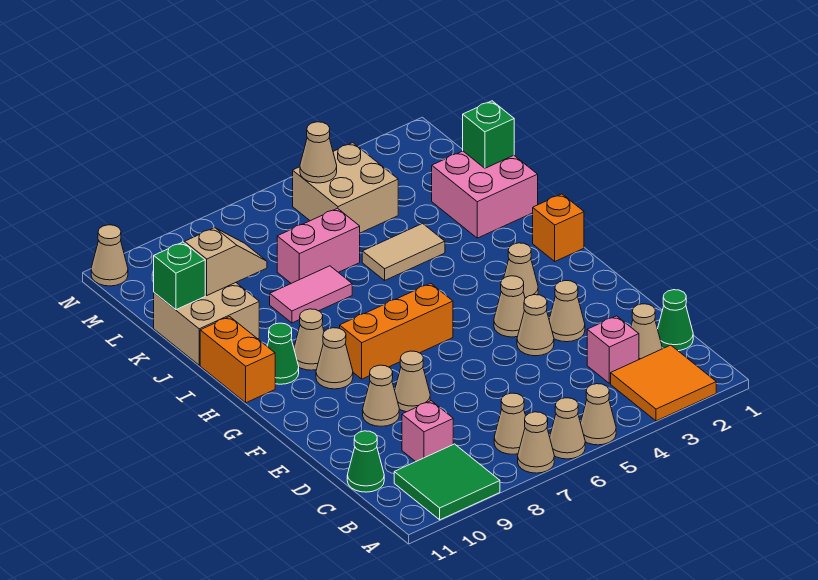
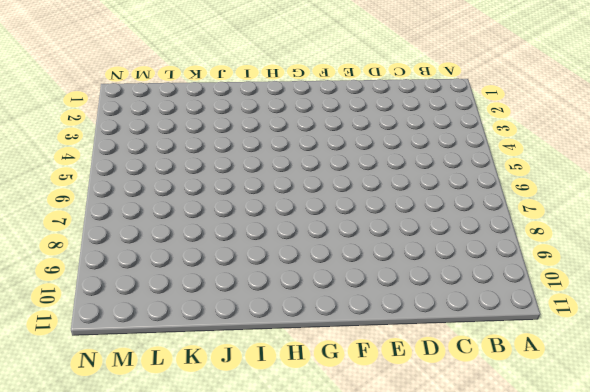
none -> orange 2x2 tile [611,345,716,421]
none -> tan 1x1 cone [581,384,616,445]
none -> tan 1x1 cone [550,398,585,459]
none -> tan 1x1 cone [518,412,554,473]

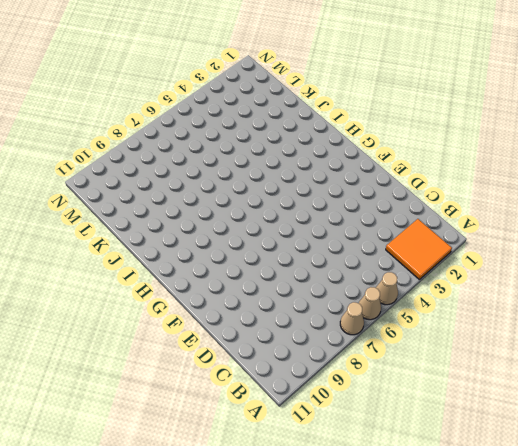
none -> green 2x2 tile [394,444,500,520]
none -> tan 1x1 cone [494,393,526,454]
none -> green 1x1 cone [658,290,693,351]
none -> tan 1x1 cone [631,304,662,359]

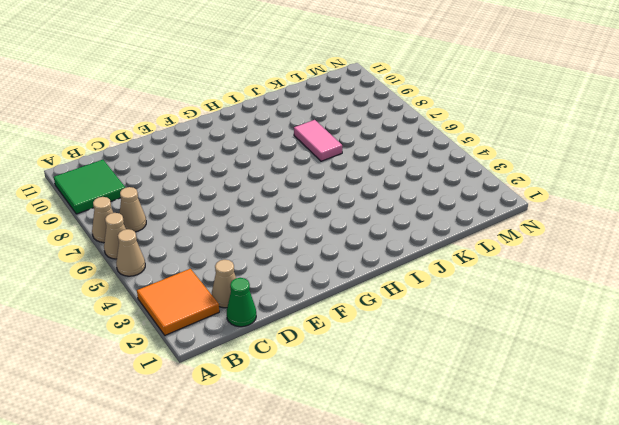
none -> pink 1x1 brick [587,316,639,383]
none -> pink 1x1 brick [402,401,453,462]
none -> green 1x1 cone [347,431,384,492]
none -> tan 1x1 cone [549,281,585,342]

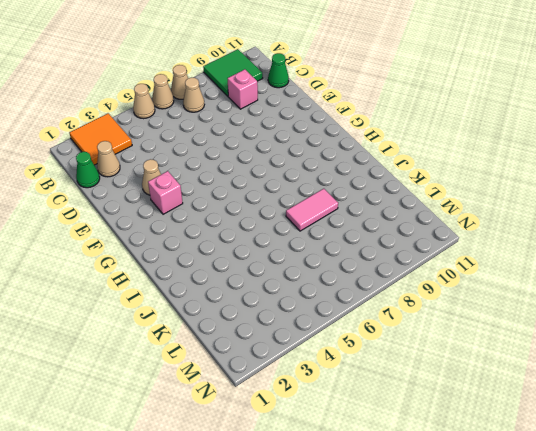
pink 1x1 brick [148,171,183,214] -> pink 1x1 brick moved to [587,316,639,383]
none -> tan 1x1 cone [517,295,554,356]
none -> tan 1x1 cone [395,351,430,412]
none -> tan 1x1 cone [363,365,399,426]
none -> tan 1x1 cone [494,276,525,337]

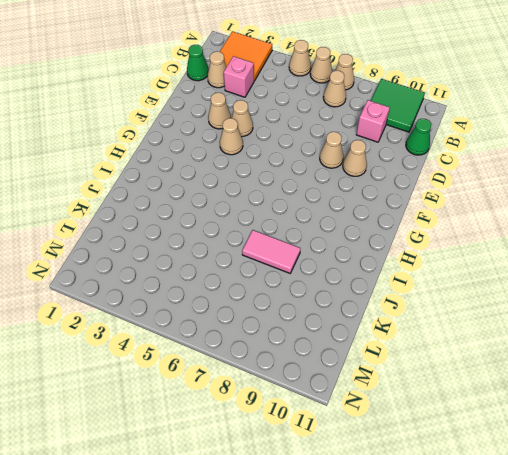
none -> tan 1x1 cone [504,243,538,298]
none -> orange 1x3 brick [340,283,453,379]
none -> tan 1x1 cone [316,328,353,389]
none -> orange 1x1 brick [533,194,584,261]

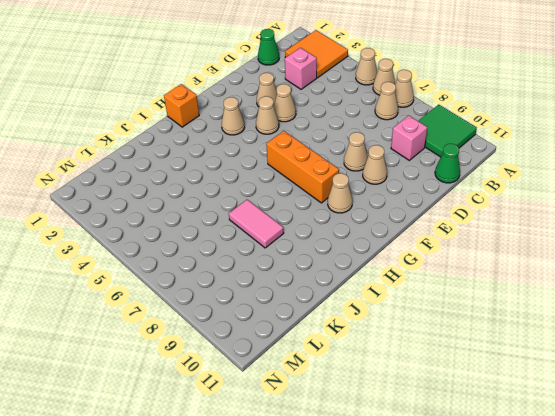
none -> tan 1x1 cone [631,304,662,359]
none -> tan 1x1 cone [294,309,324,370]
none -> green 1x1 cone [267,323,299,384]
none -> orange 1x2 brick [200,317,275,403]

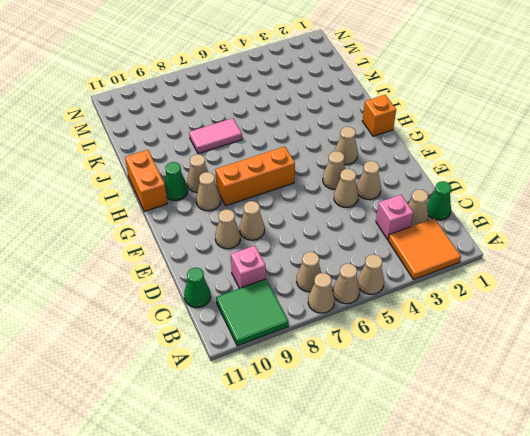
none -> pink 2x2 brick [432,151,538,238]
none -> tan 1x2 tile [362,223,445,280]
none -> tan 2x2 brick [154,283,259,365]
none -> pink 1x2 brick [277,208,360,283]

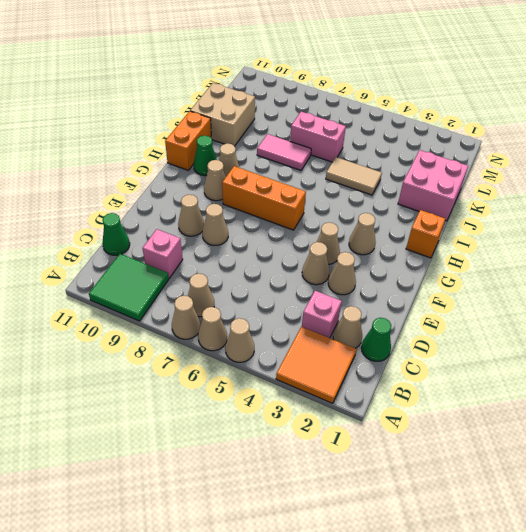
none -> tan 2x2 brick [293,143,398,233]
none -> tan 1x1 cone [91,225,128,286]
none -> green 1x1 brick [463,101,514,168]
none -> tan 1x2 slope [185,228,267,295]

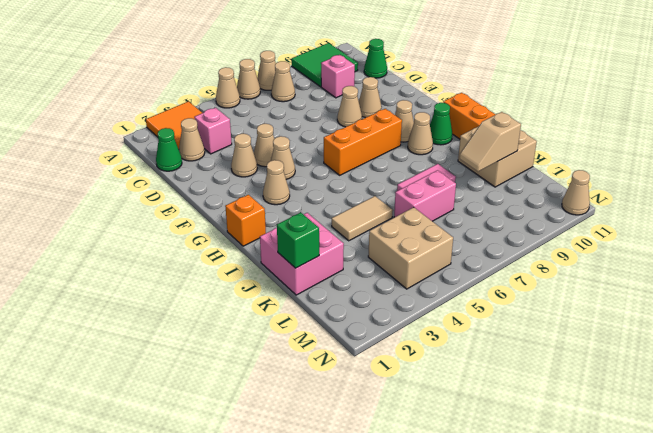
none -> green 1x1 brick [154,242,205,310]
none -> tan 1x1 cone [300,122,337,183]

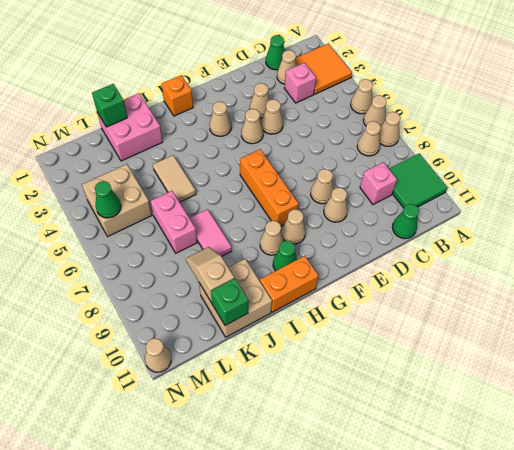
green 1x1 cone [95,181,121,218] -> tan 1x1 cone [300,122,337,183]

